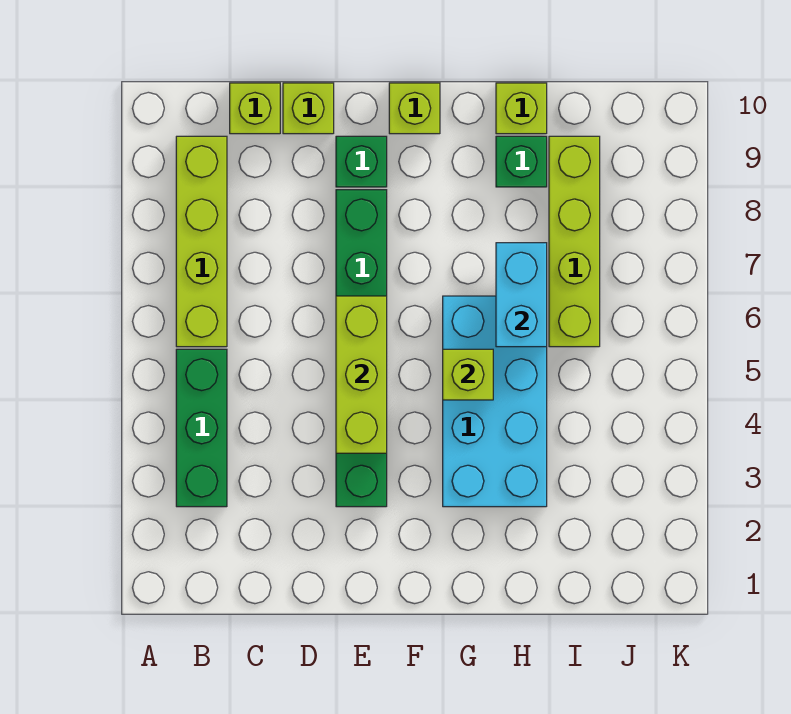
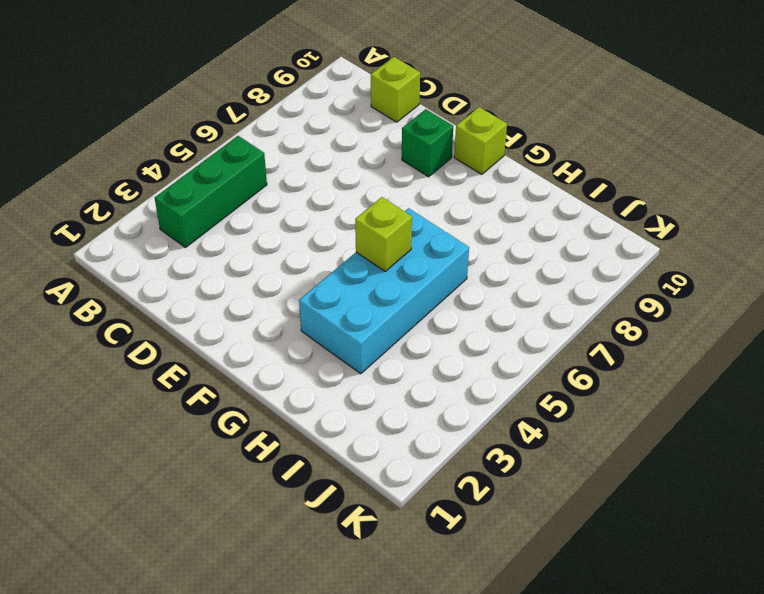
none -> lime 1x4 brick [176,136,227,347]
none -> lime 1x1 brick [283,83,334,134]
none -> green 1x6 brick [336,190,387,507]

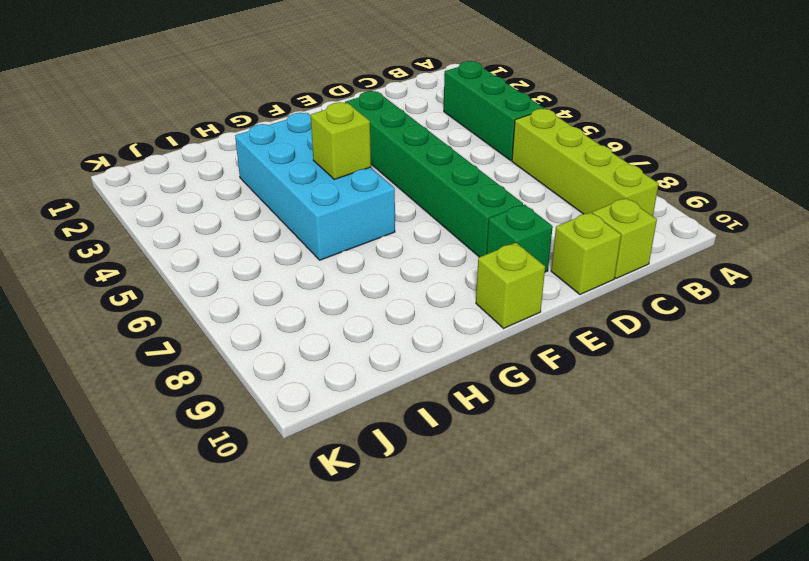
none -> green 1x1 brick [496,136,547,187]
none -> lime 1x1 brick [496,83,547,134]
none -> lime 1x4 brick [549,136,600,347]

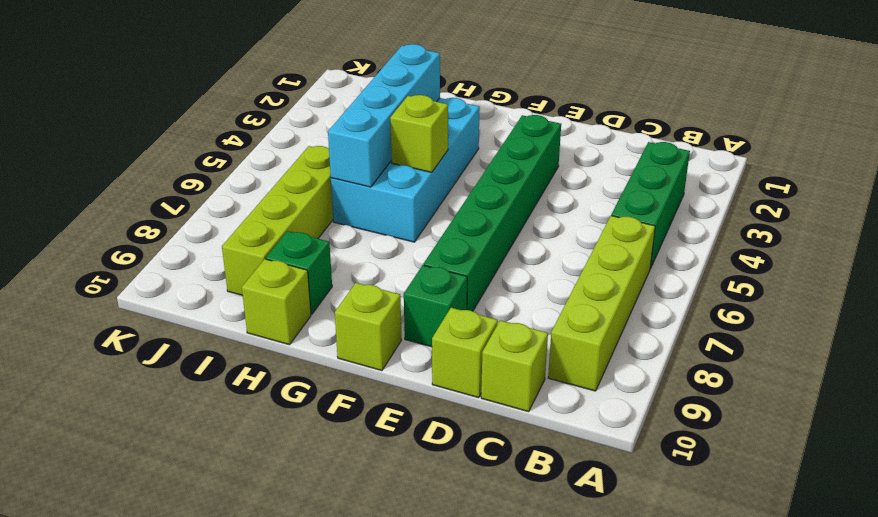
cyan 1x4 brick [328,44,440,187] -> cyan 1x2 brick [496,243,547,347]
none -> lime 1x3 brick [336,296,387,453]

